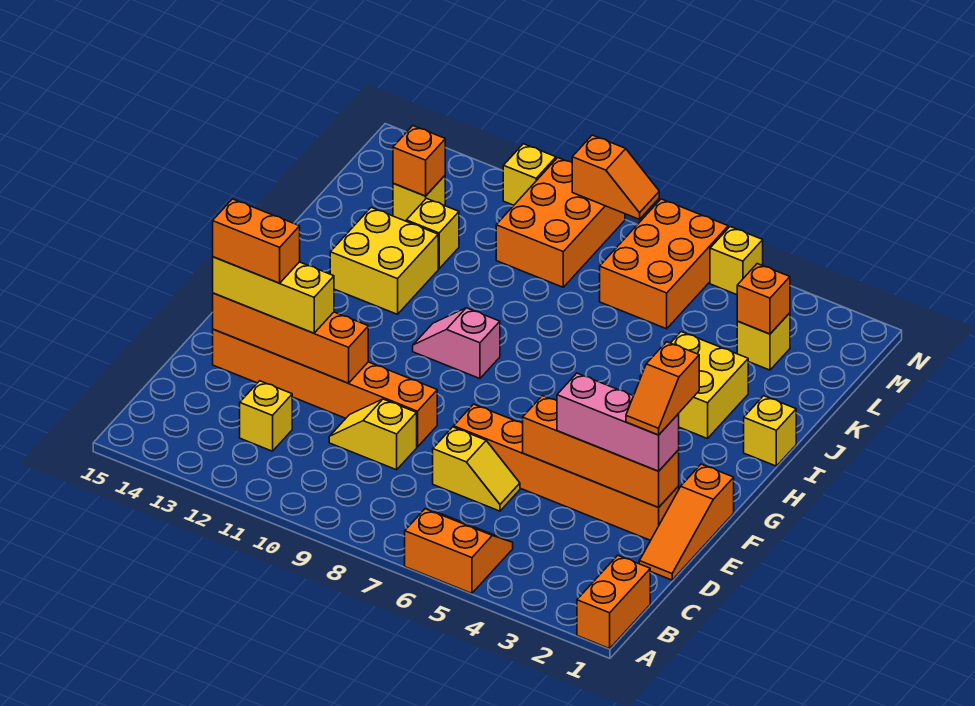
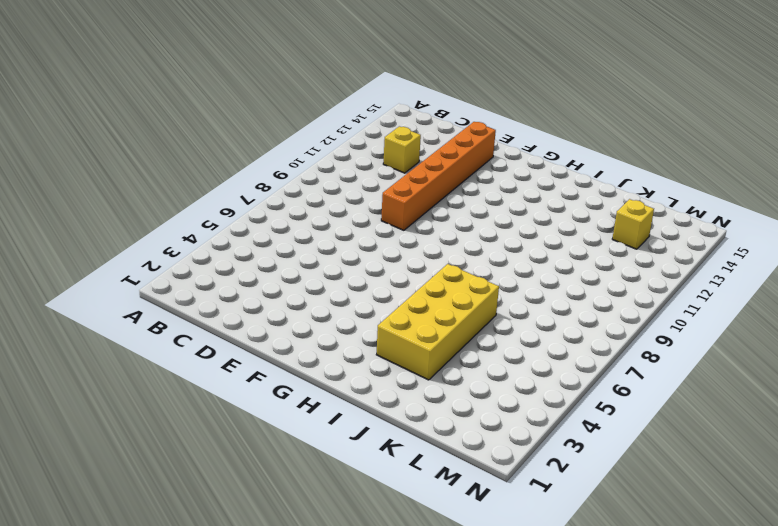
yellow 2x4 brick [376,264,499,380] -> yellow 2x2 brick [640,332,748,439]
none -> orange 1x2 brick [577,555,650,649]
none -> orange 2x2 slope [405,509,513,593]
none -> orange 1x3 slope [639,464,734,580]

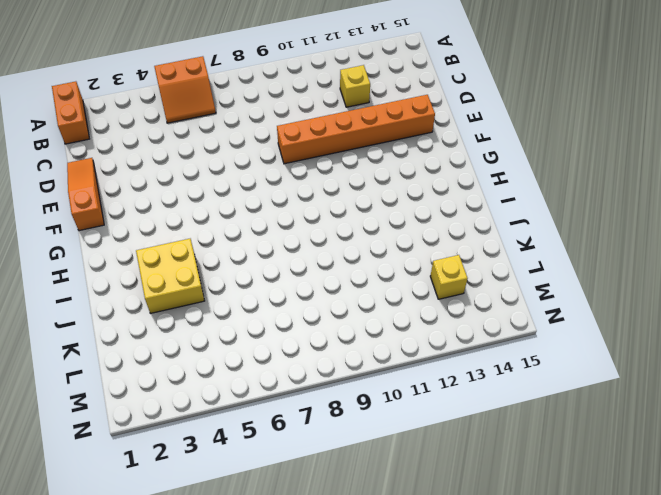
none -> yellow 1x2 slope [433,427,520,511]
none -> yellow 1x2 slope [329,399,417,470]
none -> orange 1x6 brick [454,404,679,540]

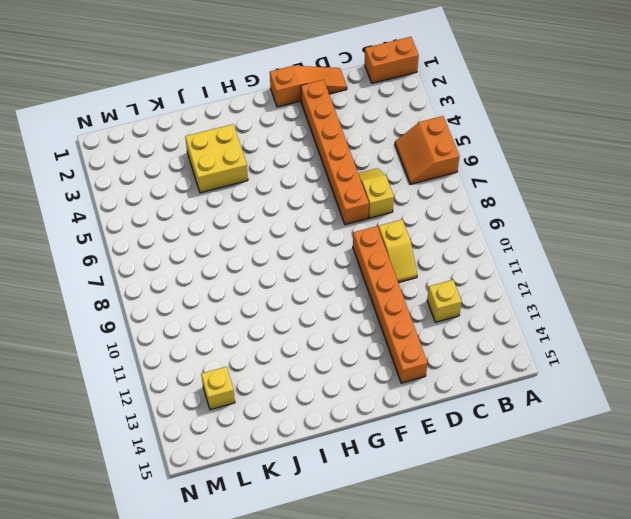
none -> pink 1x2 slope [413,308,500,379]
none -> yellow 1x1 brick [744,396,796,466]
none -> yellow 2x2 brick [330,207,438,314]

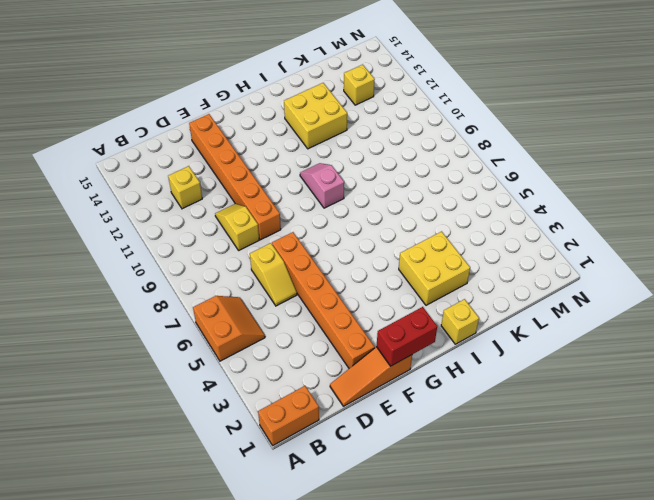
red 1x2 brick [376,307,437,366] -> none
none -> yellow 1x1 brick [406,198,459,269]
none -> yellow 1x1 brick [737,313,790,370]
none -> orange 2x3 brick [600,199,728,329]

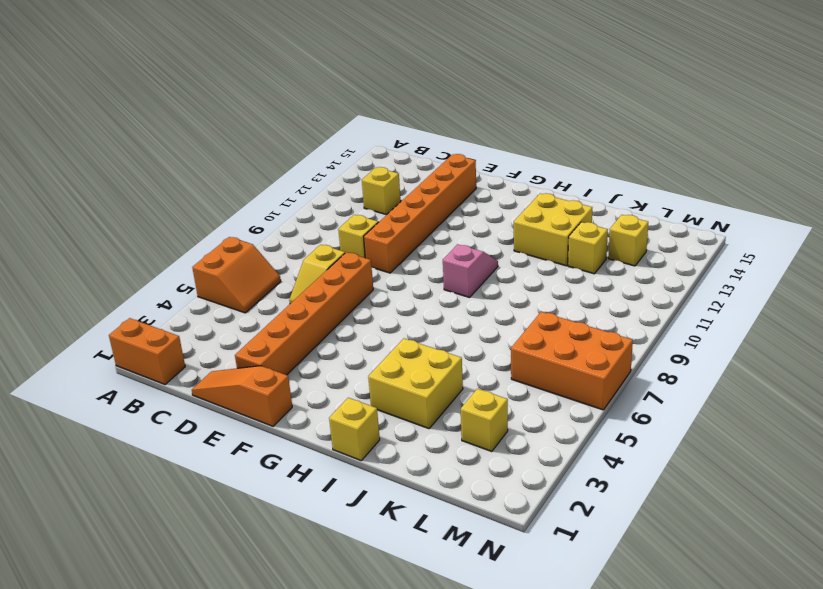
none -> orange 2x3 brick [496,158,625,287]
none -> yellow 1x1 brick [710,227,763,295]
none -> yellow 1x1 brick [503,144,556,205]

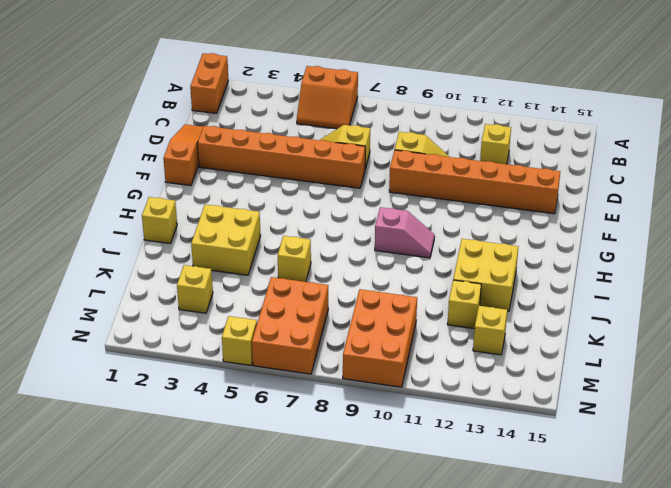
yellow 1x1 brick [278,236,311,282] -> yellow 1x1 brick moved to [503,144,556,205]
none -> orange 1x4 brick [523,396,679,507]
none -> orange 1x4 brick [213,293,368,383]
none -> orange 1x1 brick [737,264,790,334]

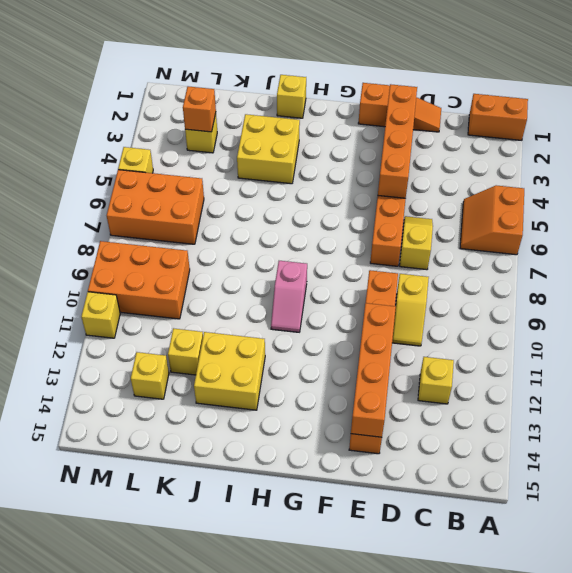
none -> orange 1x1 brick [393,126,445,196]
none -> orange 1x2 slope [572,135,659,219]
none -> pink 1x3 brick [557,373,679,471]

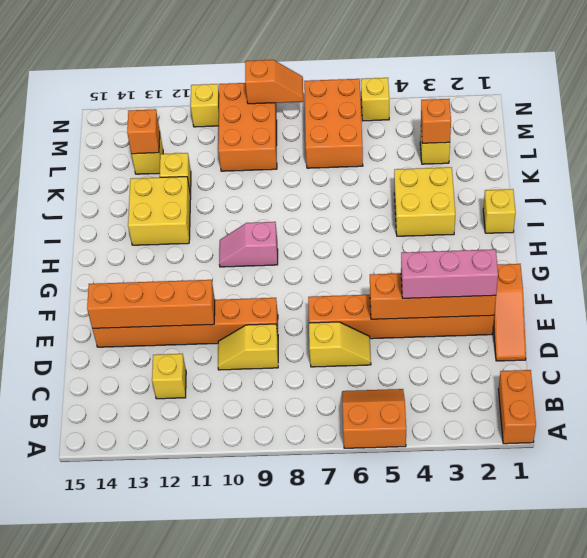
none -> yellow 1x3 brick [213,257,334,333]
none -> orange 1x2 slope [626,342,699,435]
none -> orange 1x2 brick [213,199,300,283]

